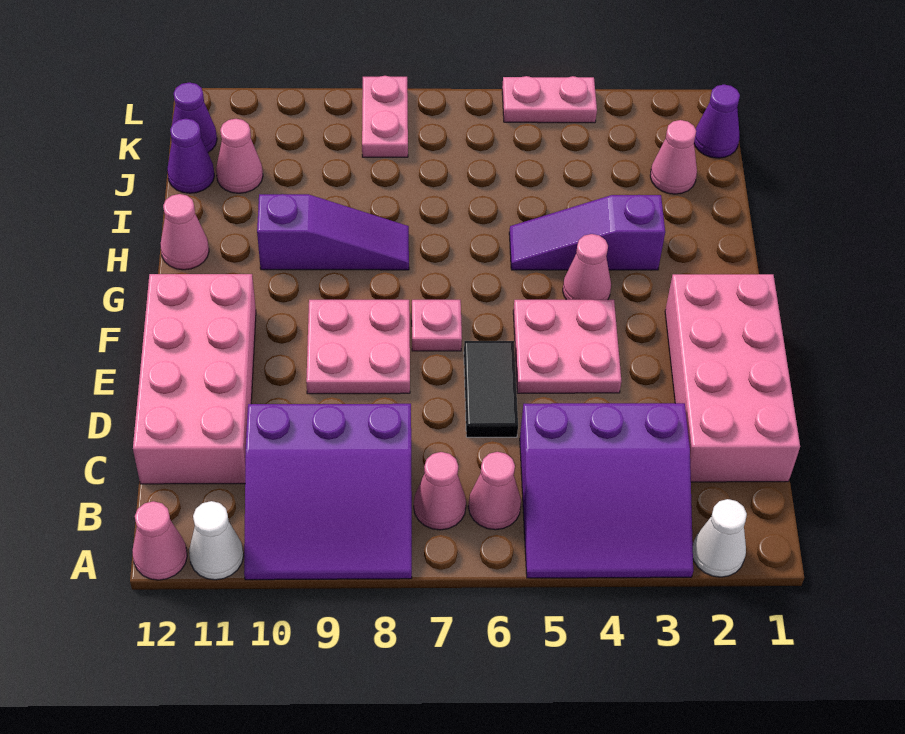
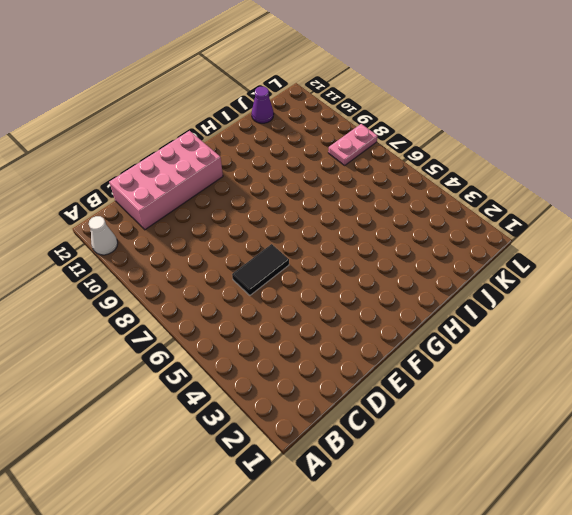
none -> white 1x1 cone [693,499,747,577]
none -> purple 3x3 slope [520,403,693,578]
none -> purple 3x3 slope [244,404,412,580]

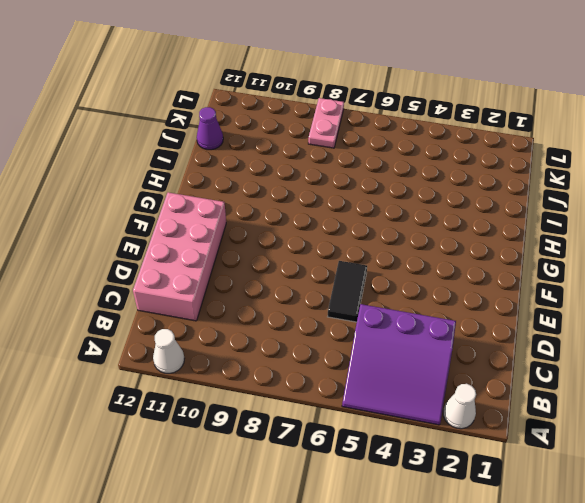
none -> purple 3x3 slope [244,404,412,580]
none -> pink 1x1 cone [132,501,187,580]
none -> pink 1x1 cone [468,452,521,530]

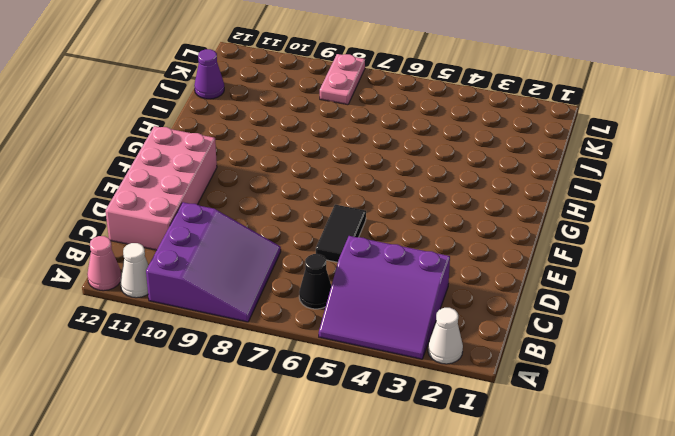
purple 3x3 slope [146,202,281,322] -> purple 3x3 slope turned to [244,404,412,580]
black 1x1 cone [299,254,331,309] -> pink 1x1 cone [468,452,521,530]
none -> pink 1x1 cone [414,452,466,530]
none -> pink 2x4 brick [665,274,800,482]
none -> pink 2x2 plate [513,300,621,393]

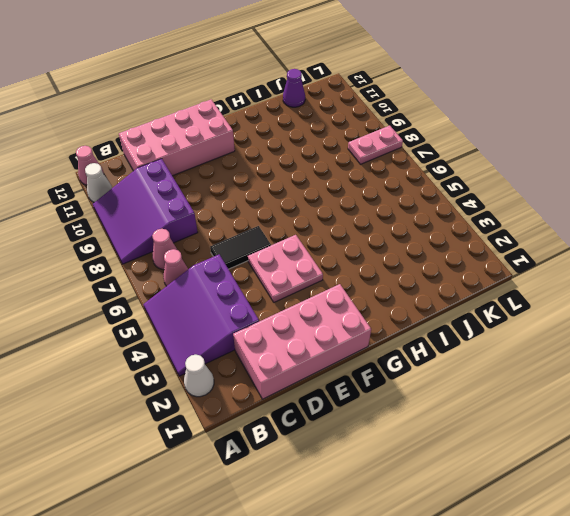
none -> pink 2x2 plate [306,300,410,394]
none -> pink 1x1 plate [412,300,462,351]
none -> pink 1x1 cone [563,234,611,300]

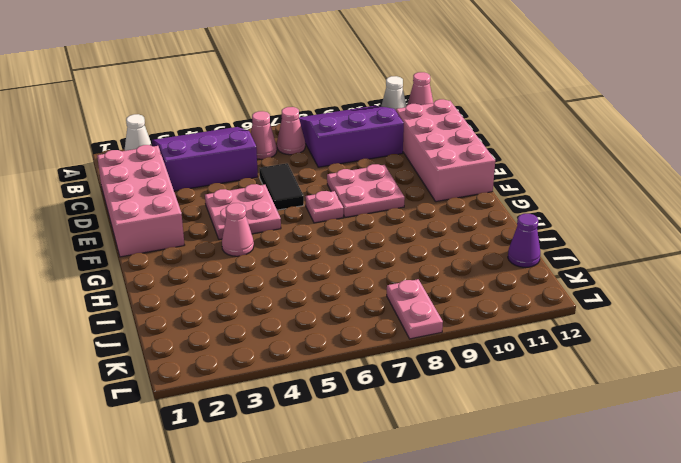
none -> purple 1x3 slope [509,195,665,270]
none -> purple 1x3 slope [257,194,409,270]
none -> pink 1x1 cone [160,194,209,270]

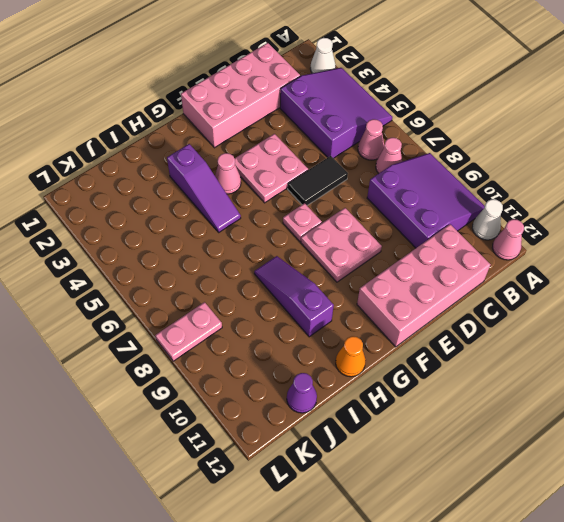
orange 1x1 cone [336,336,366,377] -> pink 1x1 cone [160,194,209,270]
none -> pink 1x1 cone [650,120,697,194]
none -> pink 1x1 cone [216,119,263,193]
none -> purple 1x1 cone [694,85,740,158]

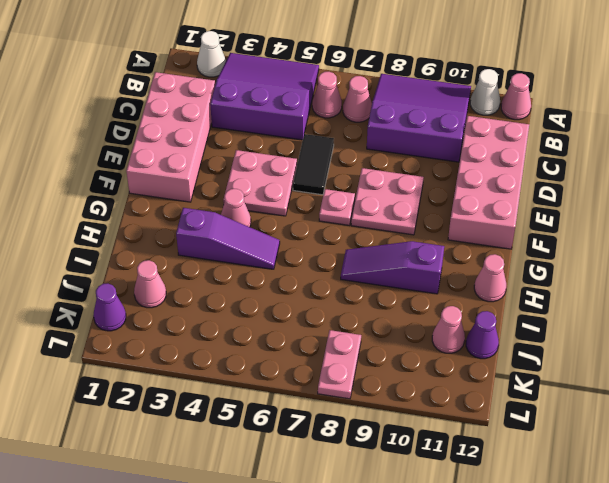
none -> purple 1x1 cone [171,82,217,152]
none -> pink 1x2 plate [502,76,597,123]

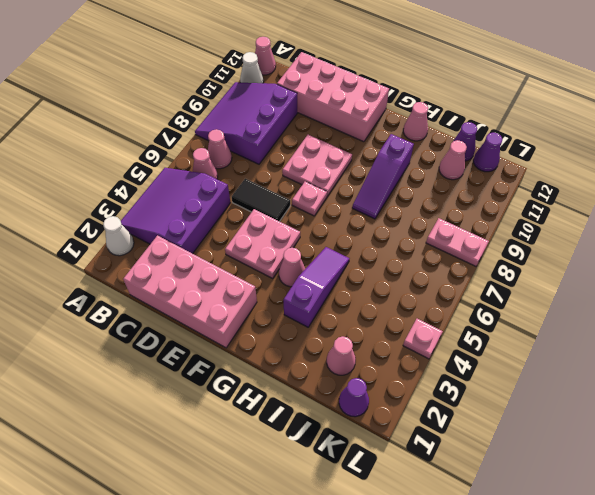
pink 1x1 plate [403,319,443,359] -> pink 1x2 plate [502,76,597,123]

